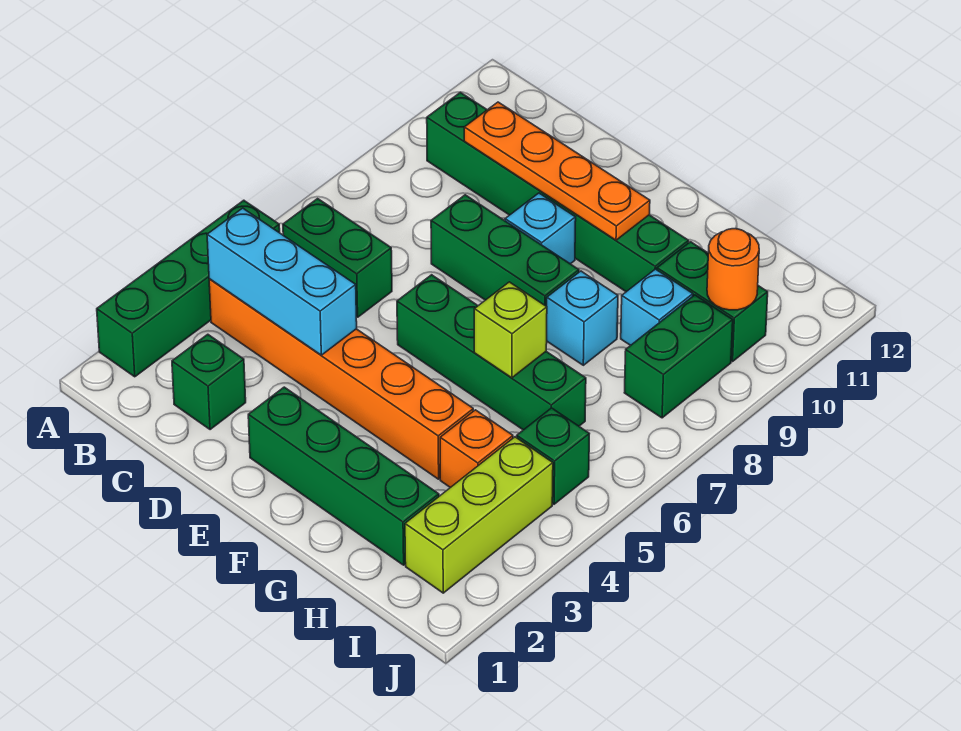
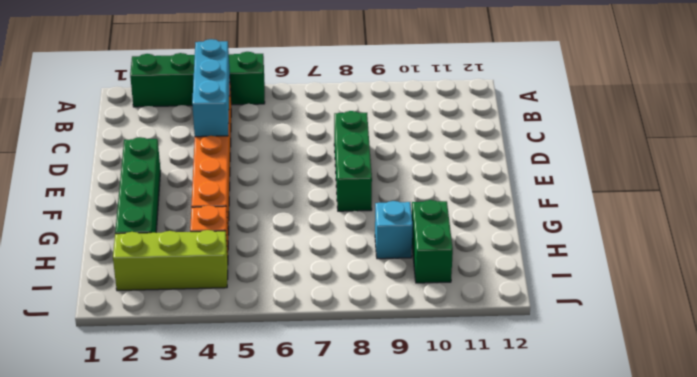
none -> green 1x2 brick [283,199,392,317]
none -> green 1x6 brick [427,92,689,292]
none -> green 1x1 brick [172,334,246,430]

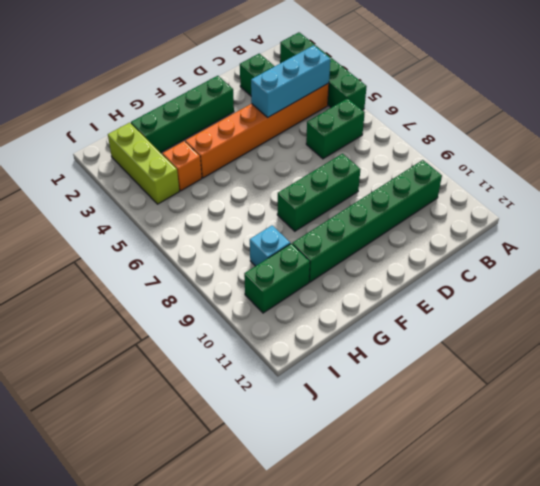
none -> green 1x4 brick [397,275,586,430]
none -> cyan 1x1 brick [505,193,576,264]
none -> cyan 1x1 brick [547,271,618,365]

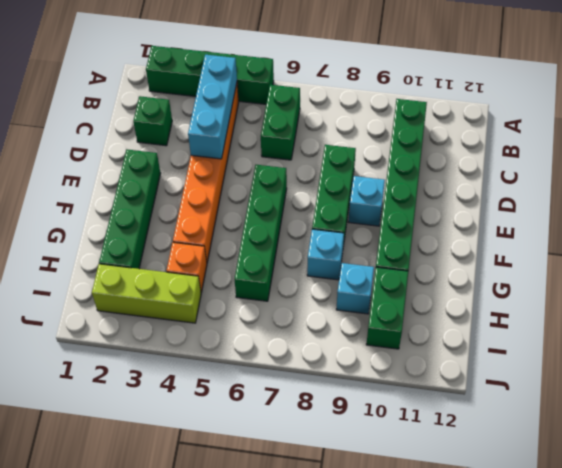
none -> green 1x1 brick [517,408,589,504]
none -> green 1x2 brick [624,295,733,418]
none -> orange 1x4 plate [464,102,650,240]

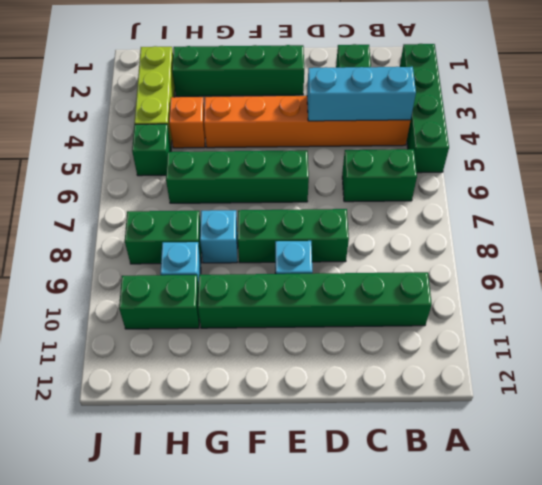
green 1x2 brick [125,211,202,264] -> green 1x2 brick turned to [624,295,733,418]
none -> orange 1x4 plate [464,102,650,240]
none -> lime 1x1 brick [474,282,547,378]
none -> orange 1x1 round brick [707,229,759,310]

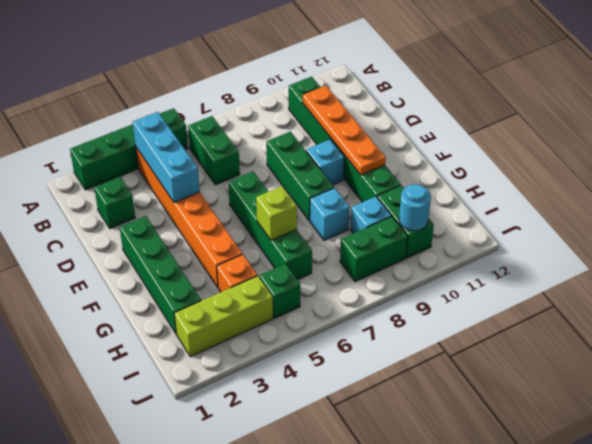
cyan 1x1 round brick [399,184,431,231] -> orange 1x1 round brick [707,229,759,310]

